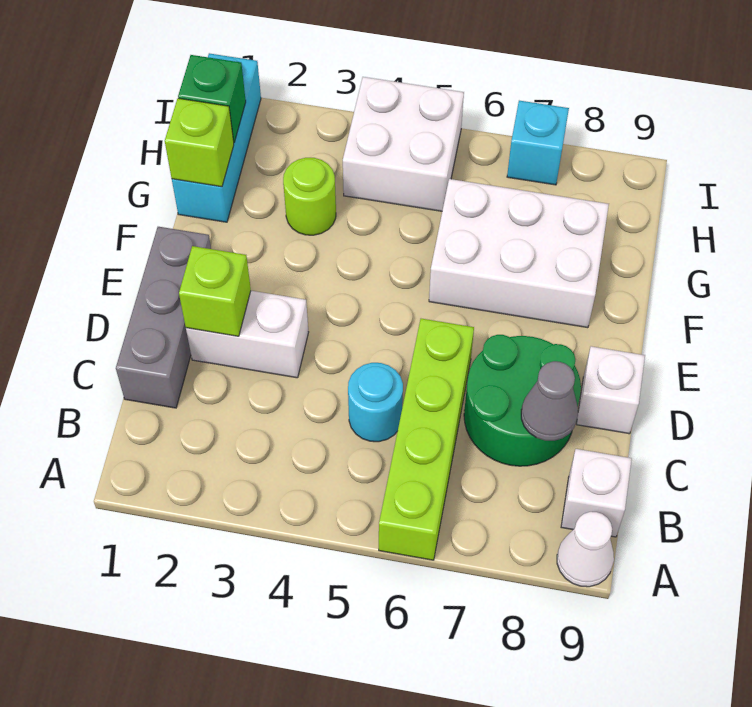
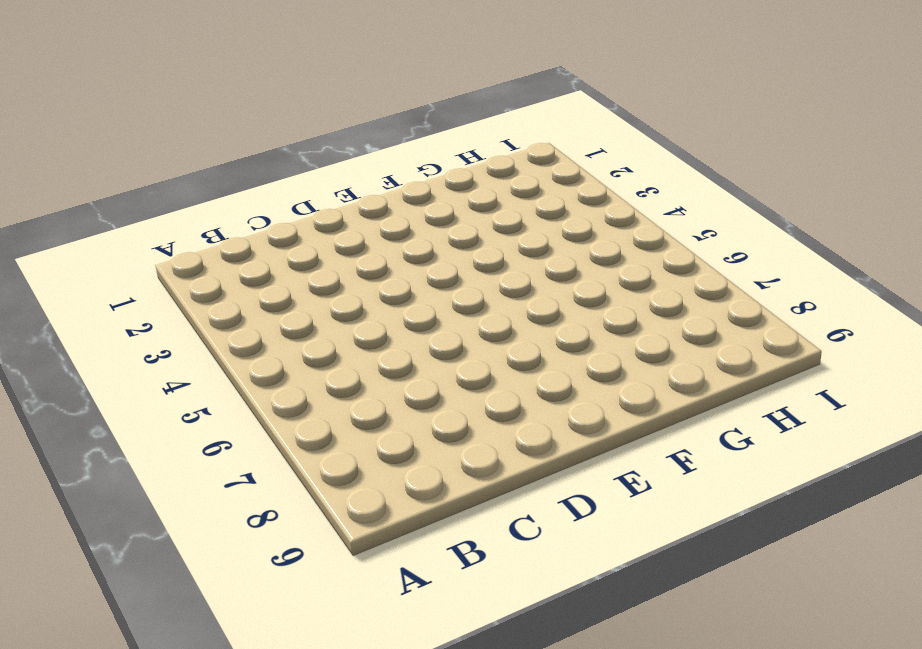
none -> lime 1x4 brick [379,319,474,560]
none -> white 1x1 cone [557,512,614,587]
none -> white 1x1 brick [561,449,632,537]

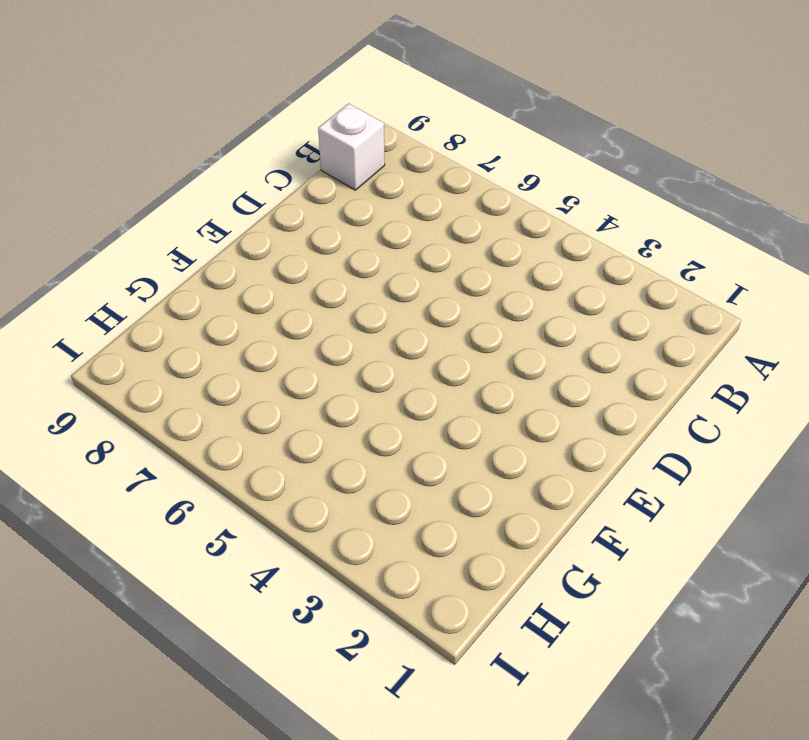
none -> lime 1x4 brick [379,319,474,560]
none -> white 1x1 cone [557,512,614,587]
none -> grey 1x3 brick [116,227,211,408]

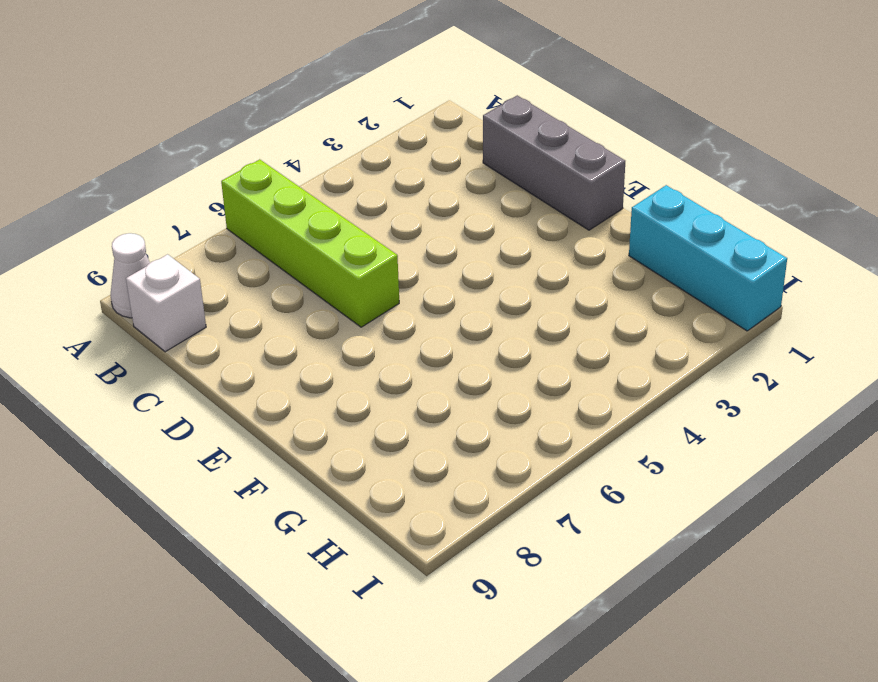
none -> cyan 1x1 round brick [348,363,403,442]
none -> green 2x2 round brick [464,335,581,466]
none -> white 1x2 brick [186,290,309,378]

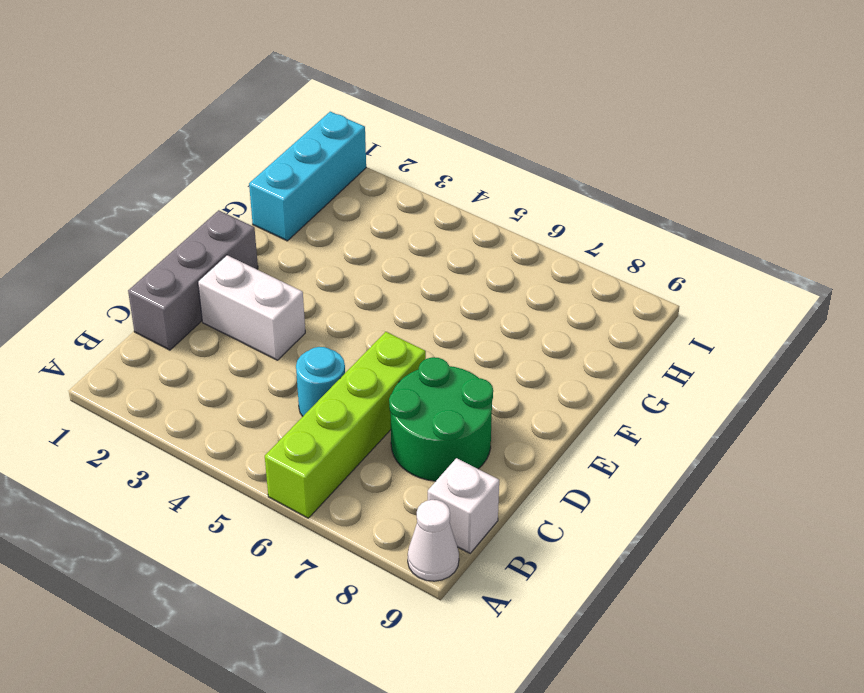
none -> white 1x1 brick [577,346,645,434]
none -> white 2x3 brick [429,179,609,328]
none -> lime 1x1 round brick [283,158,336,235]

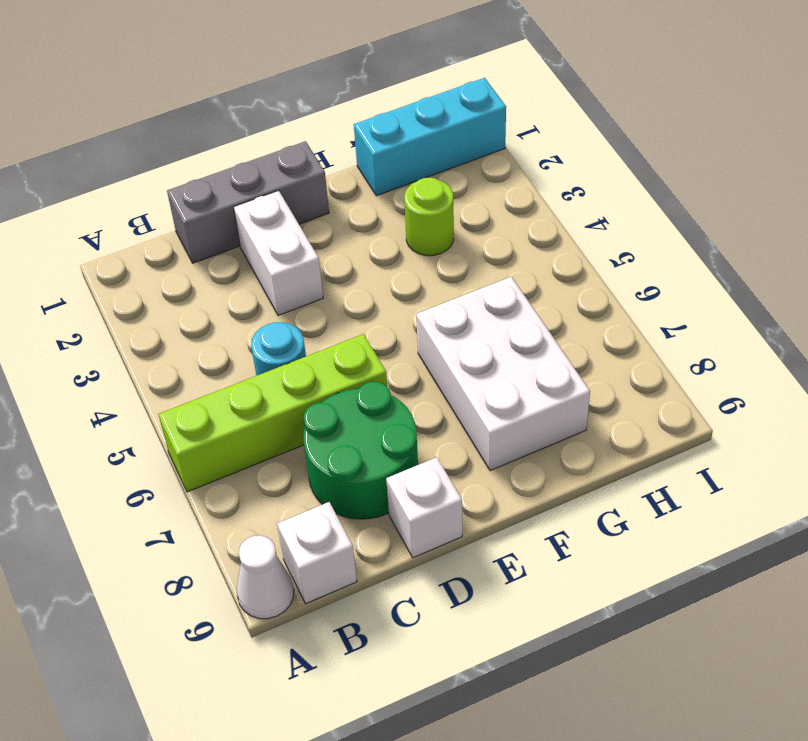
none -> white 2x2 brick [343,77,464,211]
none -> cyan 1x1 brick [507,101,569,185]
none -> grey 1x1 cone [521,361,578,441]

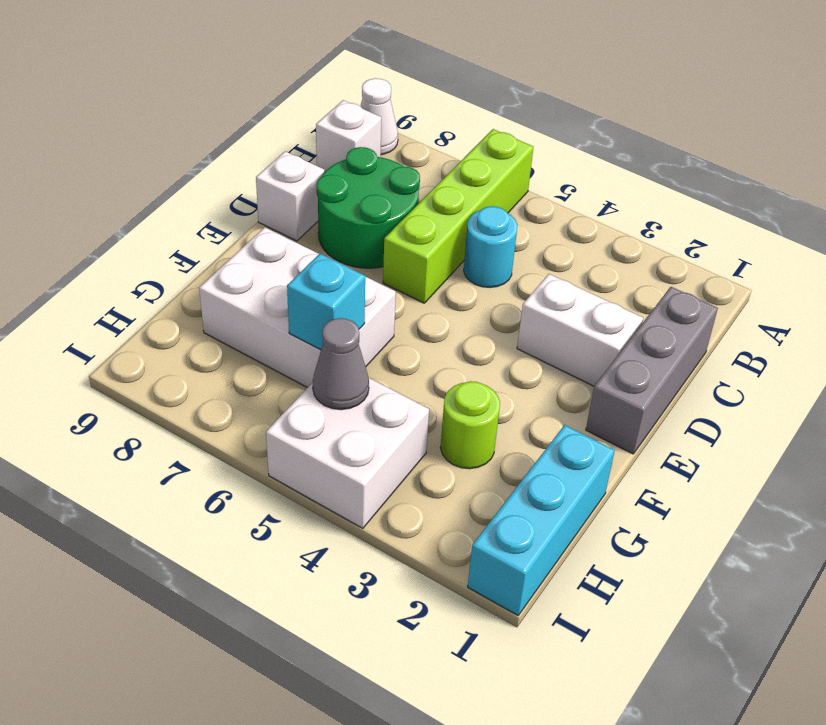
cyan 1x1 brick [287,254,365,350] -> cyan 1x1 brick moved to [507,101,569,185]
grey 1x1 cone [313,318,369,410] -> grey 1x1 cone moved to [521,361,578,441]
none -> lime 1x1 brick [179,246,251,336]
none -> lime 1x1 brick [165,98,234,187]
none -> green 1x1 brick [178,55,246,142]

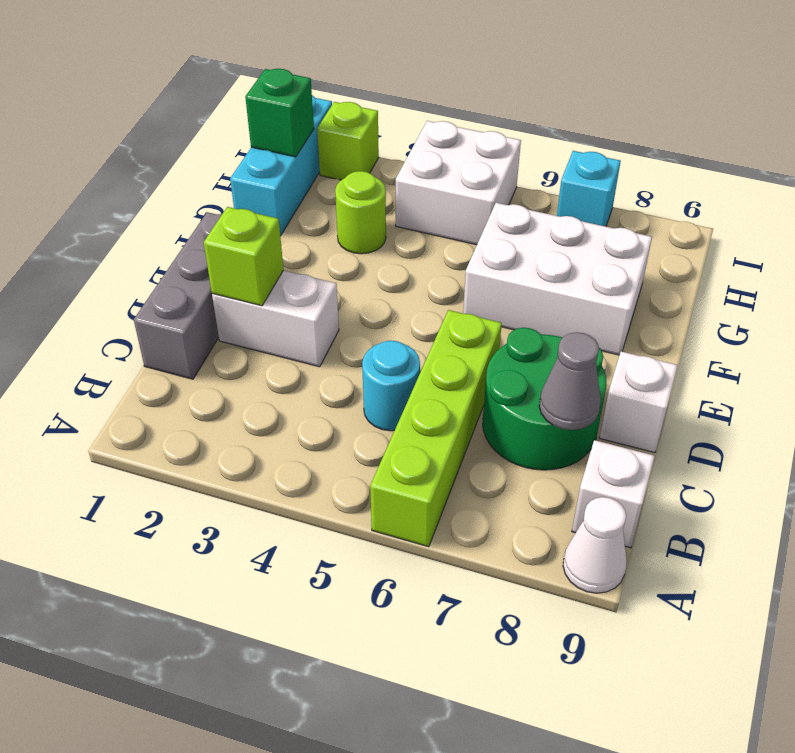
lime 1x1 brick [317,102,379,180] -> lime 1x1 brick moved to [165,98,234,187]

